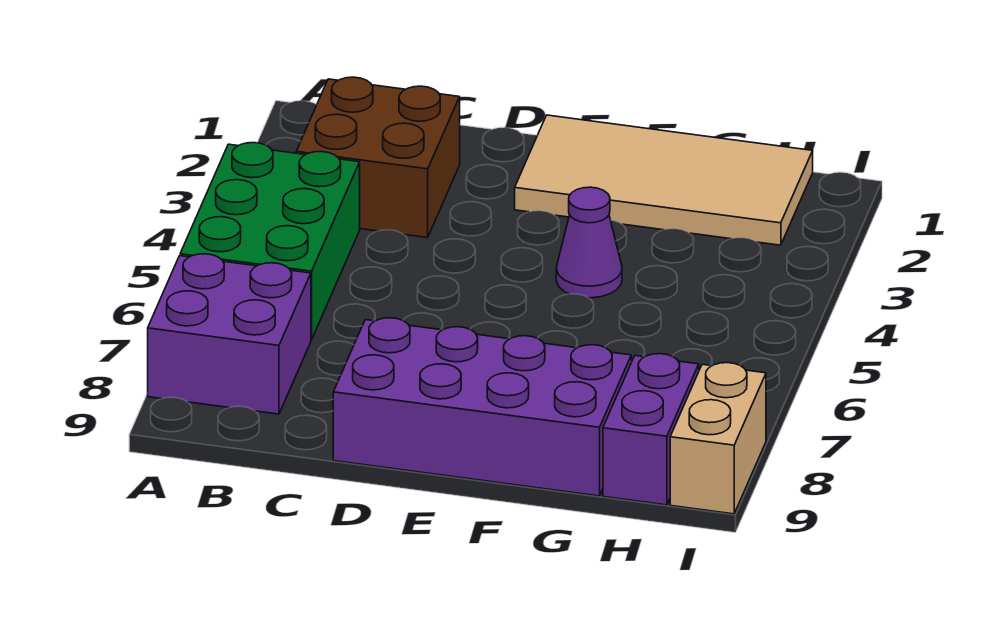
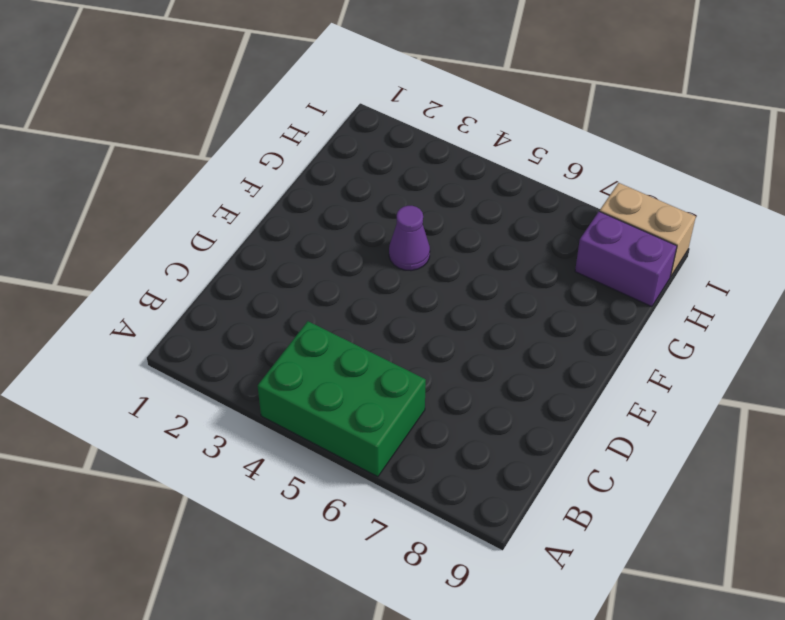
none -> purple 2x2 brick [148,254,311,414]
none -> brown 2x2 brick [296,77,460,238]

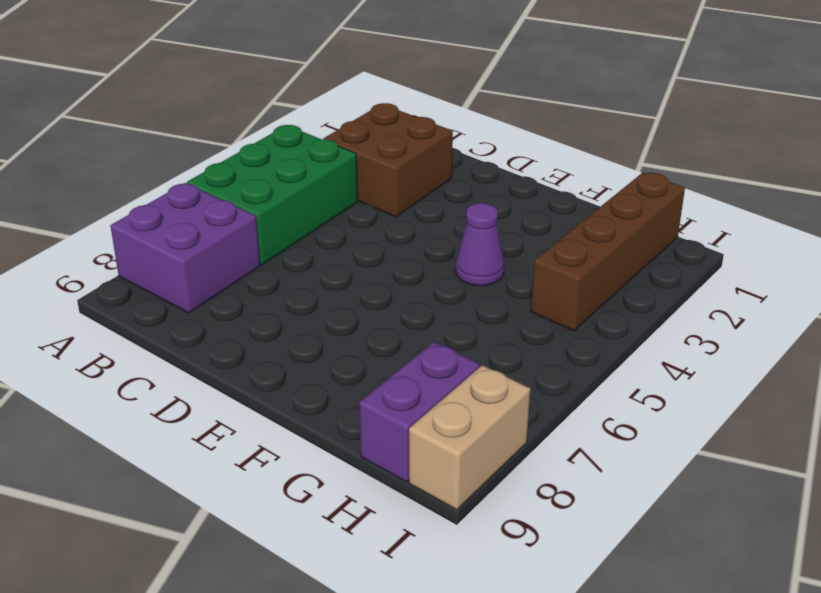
brown 1x4 brick [531,172,685,331] -> tan 2x4 tile [515,115,813,245]
none -> purple 2x4 brick [333,318,631,496]

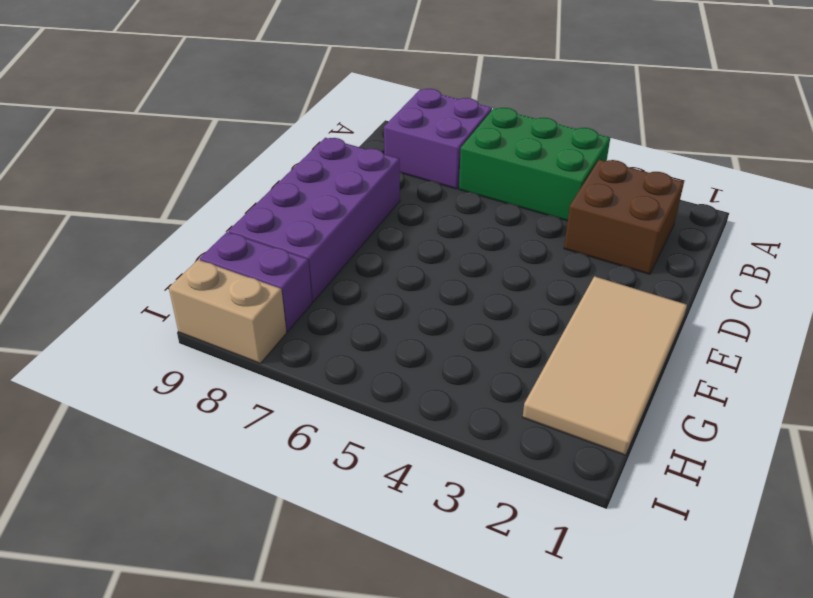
none -> purple 1x1 cone [556,187,622,298]

